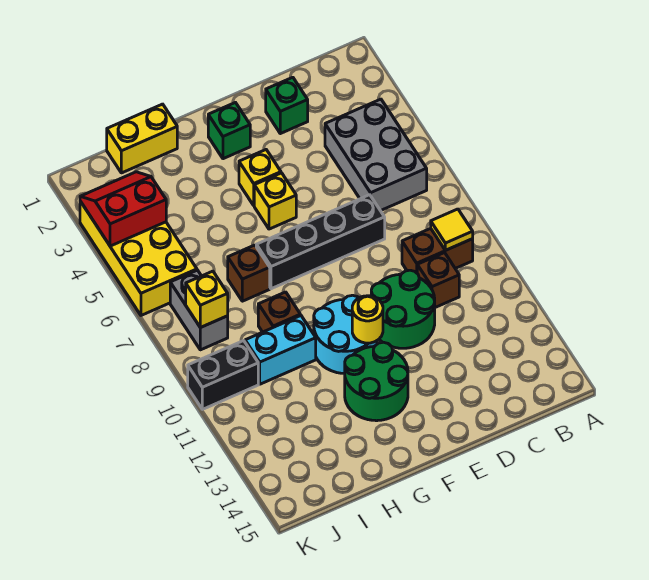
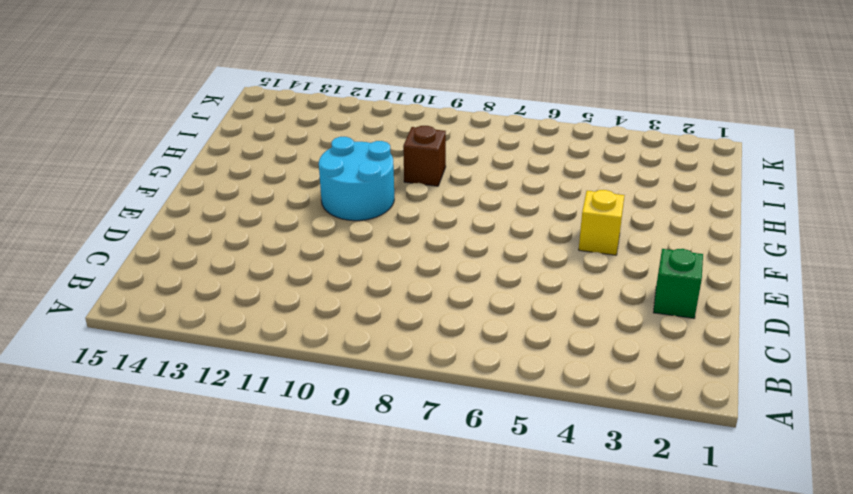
none -> grey 2x3 brick [325,99,427,211]
none -> brown 1x2 brick [402,228,473,273]
none -> brown 1x1 brick [417,253,459,307]

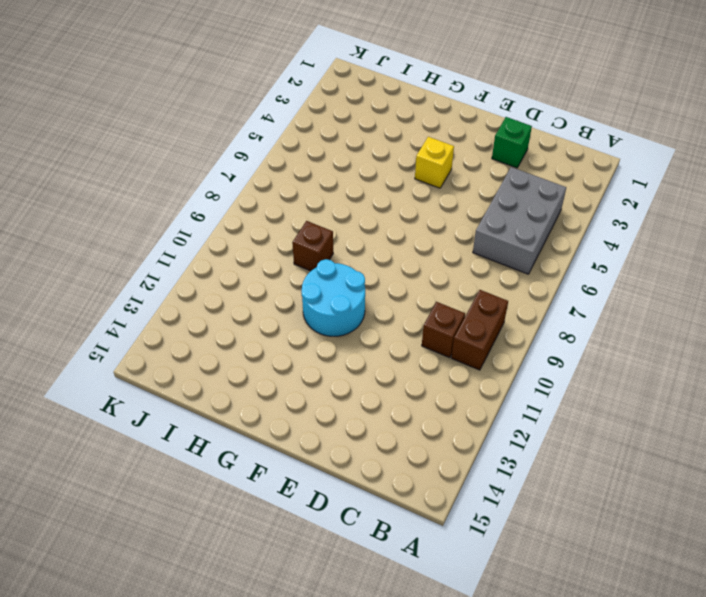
brown 1x2 brick [451,290,508,370] -> brown 1x2 brick turned to [402,228,473,273]
none -> black 1x4 brick [256,195,385,289]
none -> green 2x2 round brick [371,270,435,348]
none -> green 1x1 brick [208,103,250,159]

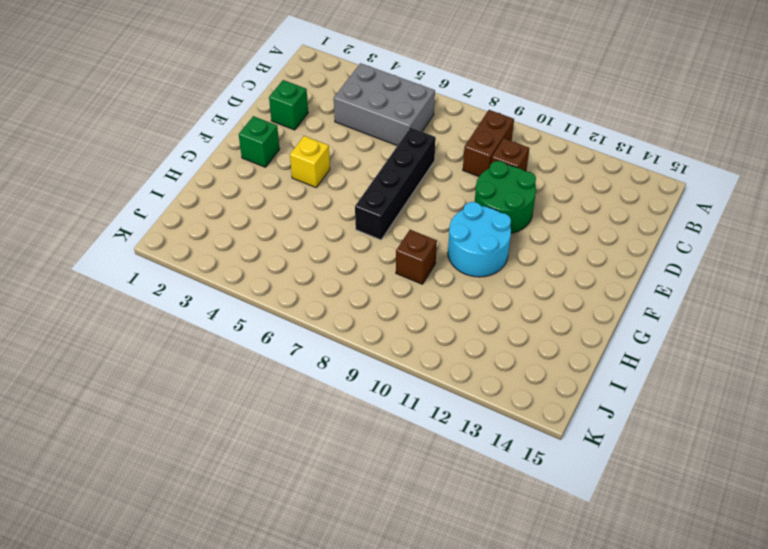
none -> yellow 1x1 brick [254,173,296,229]
none -> green 2x2 round brick [345,342,408,421]
none -> yellow 1x2 brick [107,104,177,173]

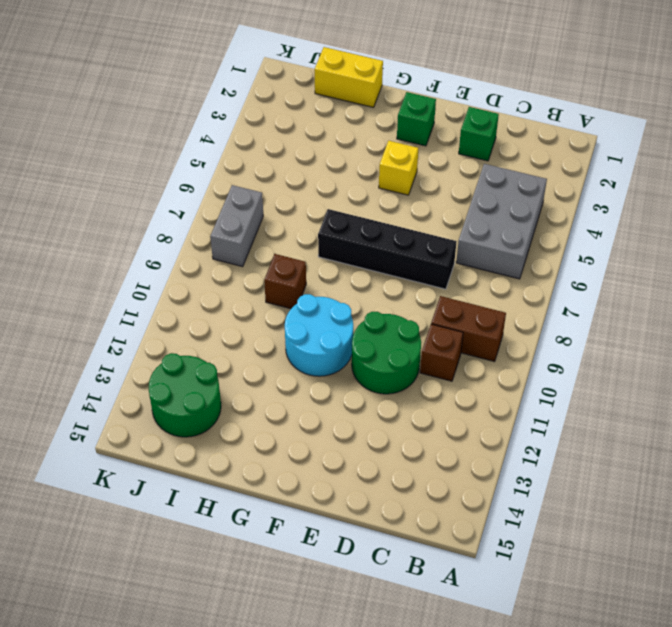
green 2x2 round brick [149,353,221,437] -> green 2x2 round brick moved to [345,342,408,421]
none -> yellow 1x1 brick [254,173,296,229]
none -> brown 1x1 brick [228,245,270,301]
none -> cyan 1x2 brick [245,315,316,384]

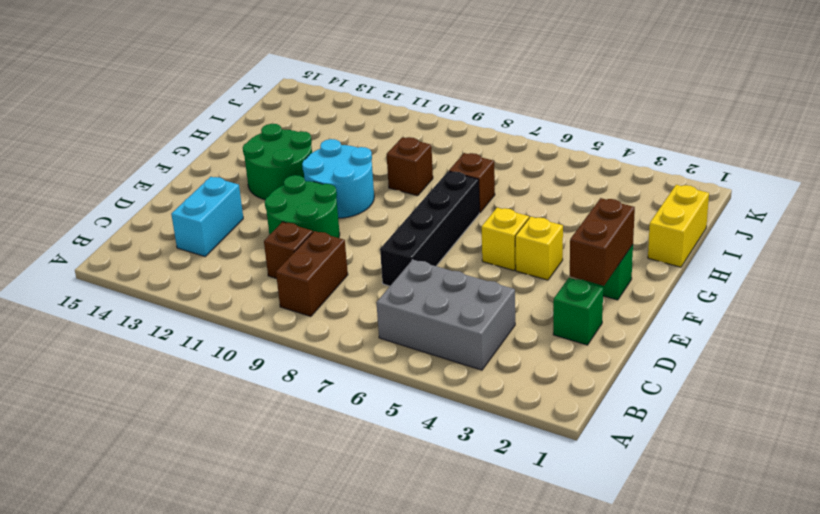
cyan 1x2 brick [171,177,243,256] -> cyan 1x2 brick moved to [245,315,316,384]
brown 1x2 brick [570,198,635,286] -> none
none -> yellow 2x4 brick [80,201,197,315]
none -> grey 1x2 brick [170,270,228,350]
none -> black 1x2 brick [188,341,258,409]

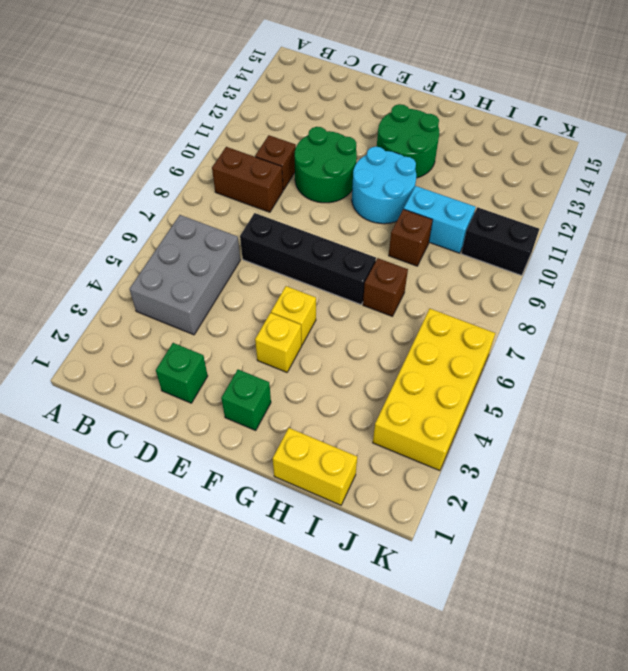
none -> grey 1x2 brick [170,270,228,350]
none -> yellow 1x1 tile [431,209,473,250]
none -> yellow 1x1 round brick [352,296,383,343]

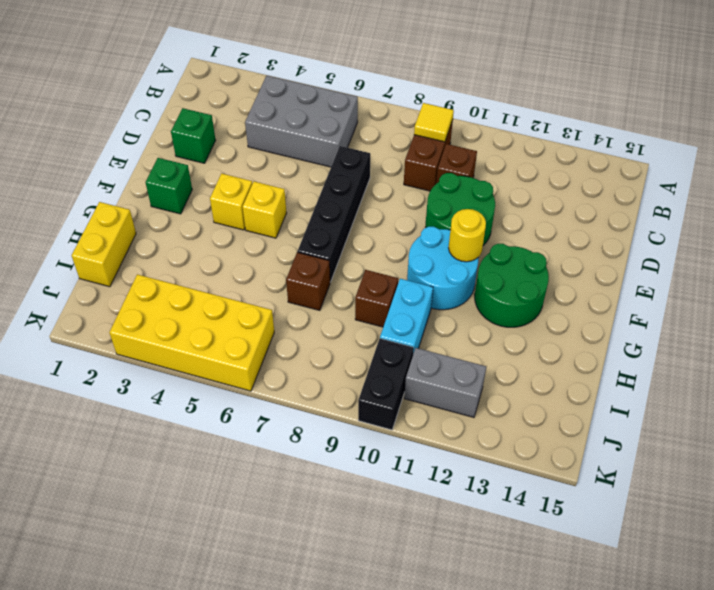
grey 1x2 brick [404,348,486,417] -> grey 1x2 brick moved to [170,270,228,350]
none -> red 2x2 slope [80,172,166,246]
none -> yellow 1x1 brick [186,271,228,328]

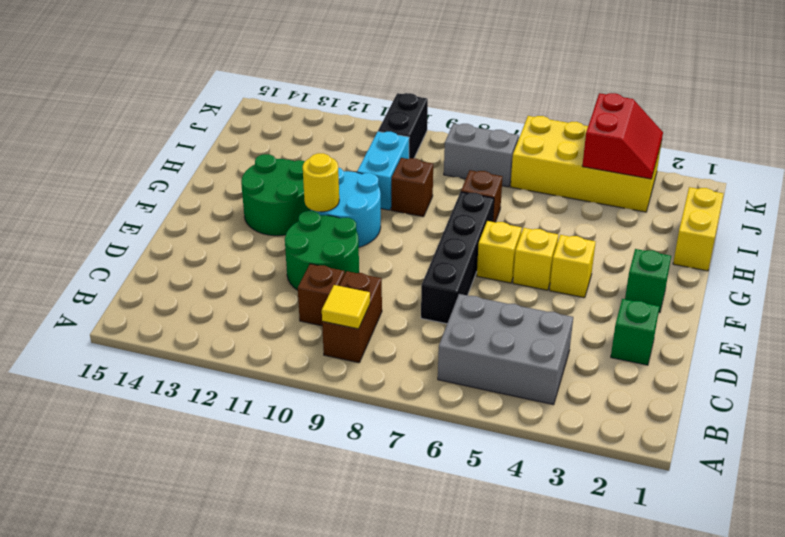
yellow 1x1 brick [477,221,522,283] -> yellow 1x1 brick moved to [186,271,228,328]

